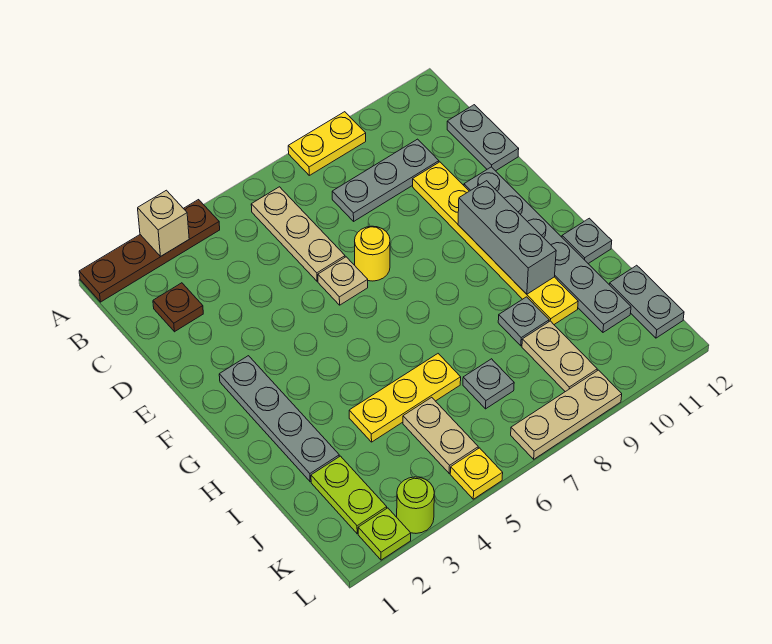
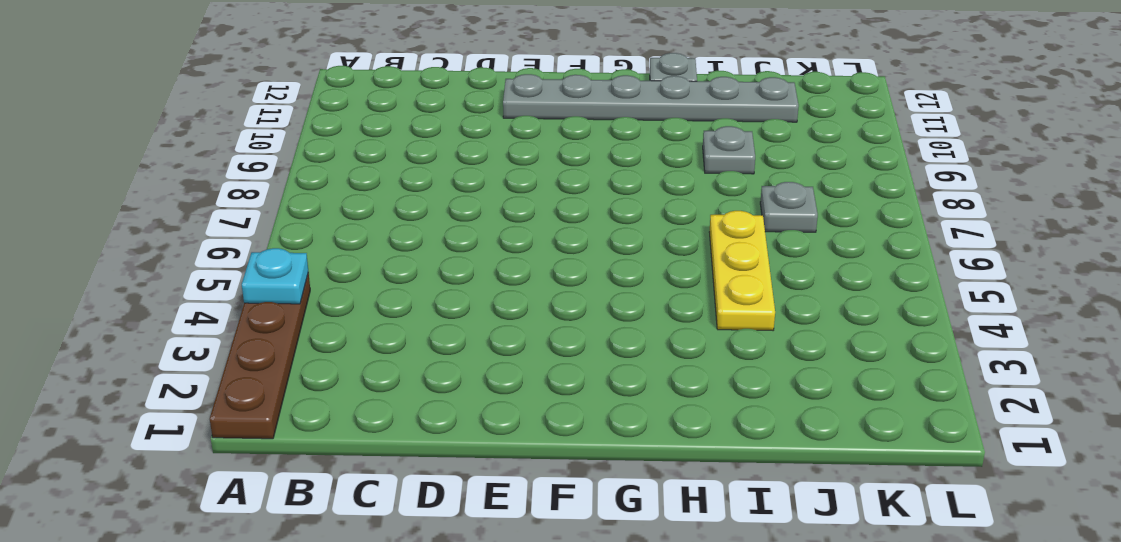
cyan 1x1 plate [242,248,308,304] -> none
none -> yellow 1x2 plate [288,112,366,175]
none -> tan 1x3 plate [251,187,345,281]
none -> brown 1x1 plate [153,283,203,332]

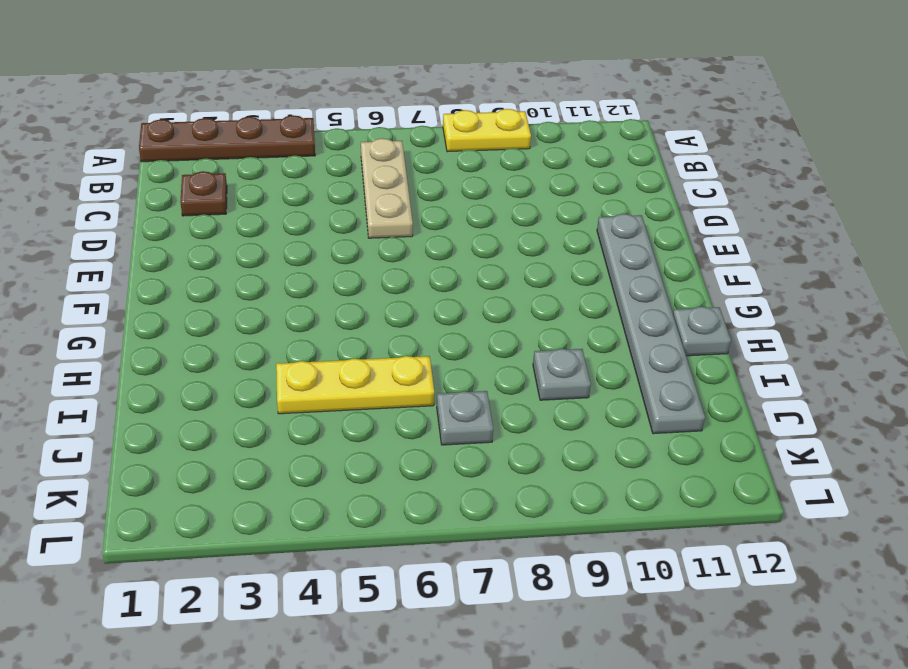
none -> grey 1x3 plate [332,139,439,221]
none -> grey 1x2 plate [447,105,519,171]
none -> yellow 1x6 plate [413,162,578,324]

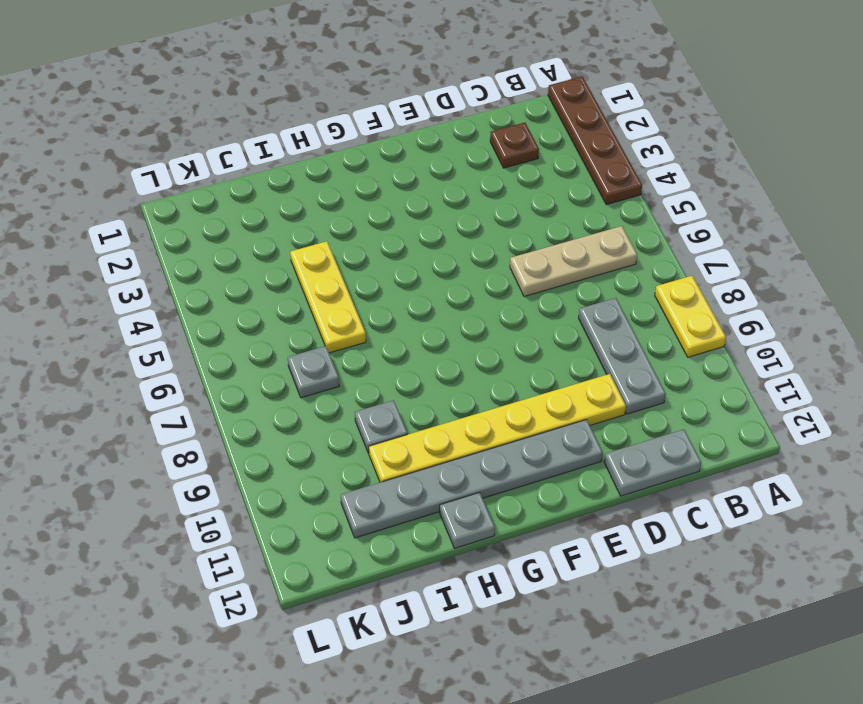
none -> tan 1x1 plate [318,257,368,305]
none -> yellow 1x1 round brick [355,226,390,281]
none -> grey 1x4 plate [219,356,339,482]

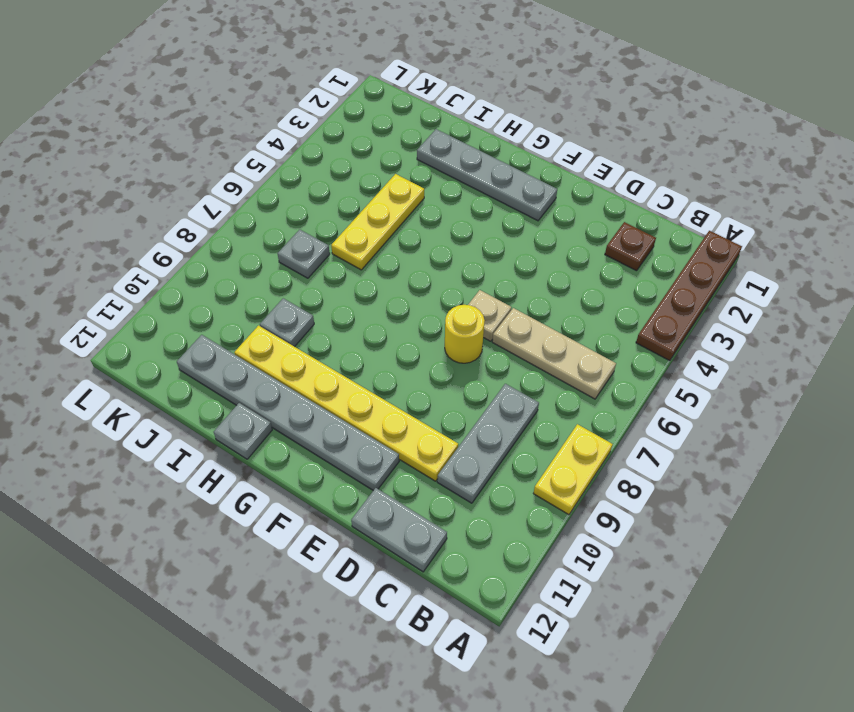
none -> lime 1x2 plate [311,456,387,534]
none -> tan 1x2 plate [403,397,478,473]
none -> tan 1x2 plate [522,321,597,392]

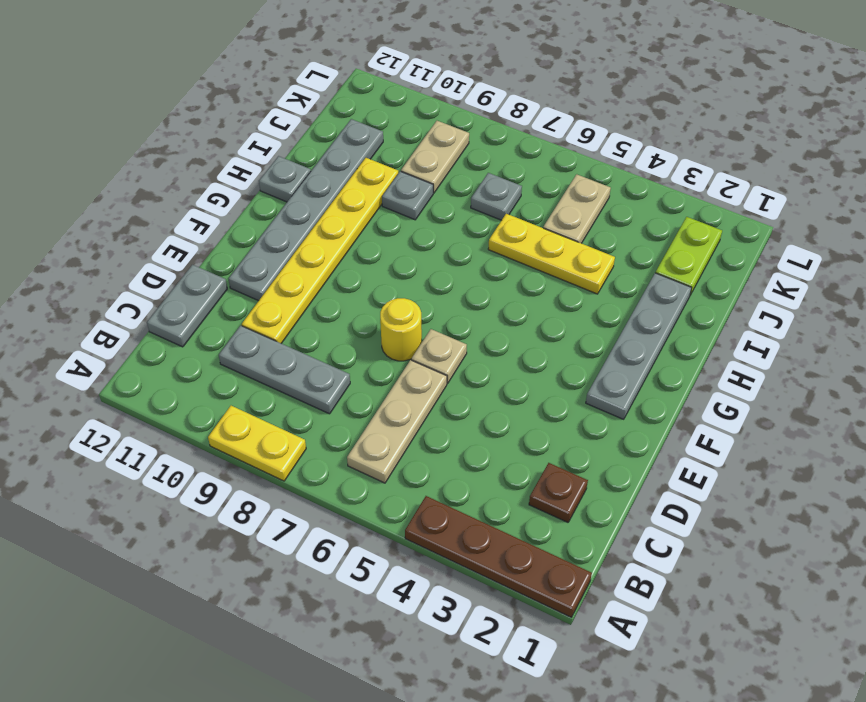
none -> grey 1x2 plate [609,265,684,338]
none -> lime 1x1 plate [358,508,411,560]
none -> lime 1x1 round brick [397,477,434,533]

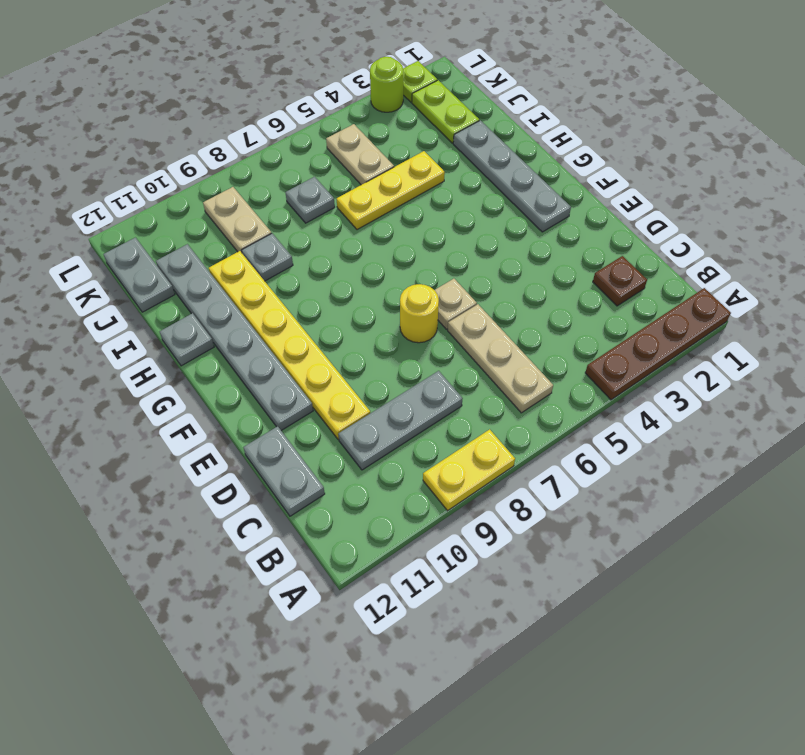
none -> yellow 1x1 plate [450,448,503,499]
none -> tan 1x3 plate [511,370,622,459]
none -> tan 1x1 brick [138,190,189,256]

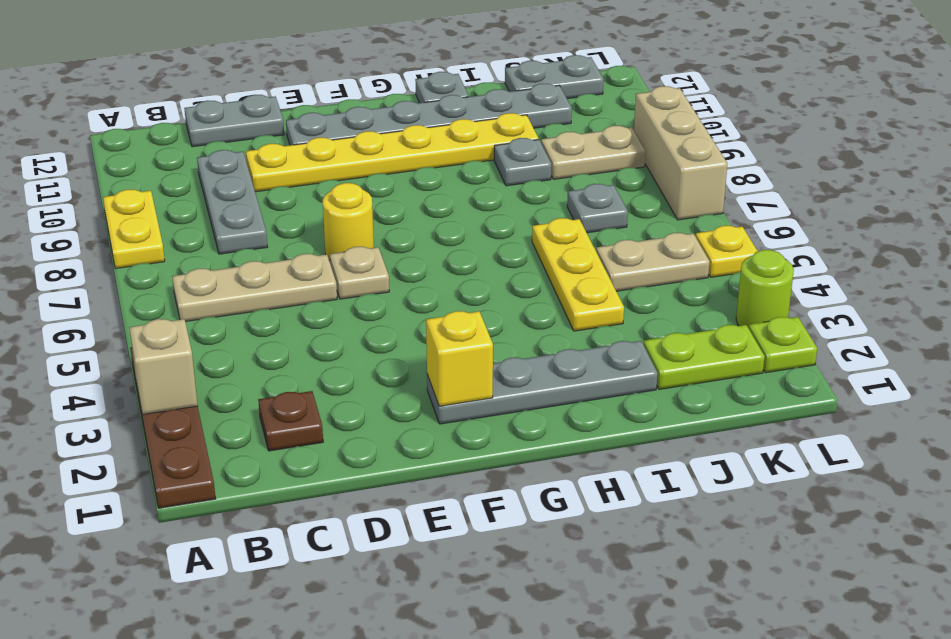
yellow 1x1 brick [426,311,493,406] -> none
tan 1x3 brick [634,86,727,220] -> tan 1x3 plate [511,370,622,459]
none -> grey 1x3 brick [458,181,556,294]

